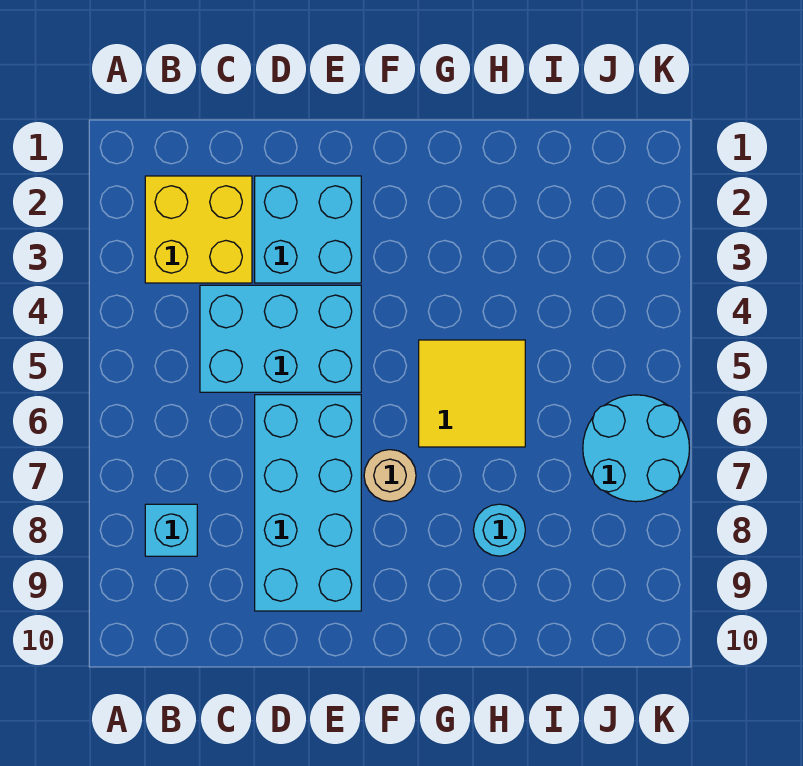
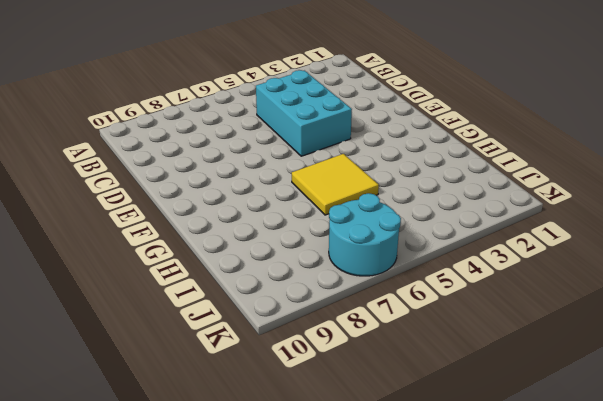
none -> yellow 2x2 brick [145,176,252,283]
none -> cyan 1x1 brick [145,504,197,556]

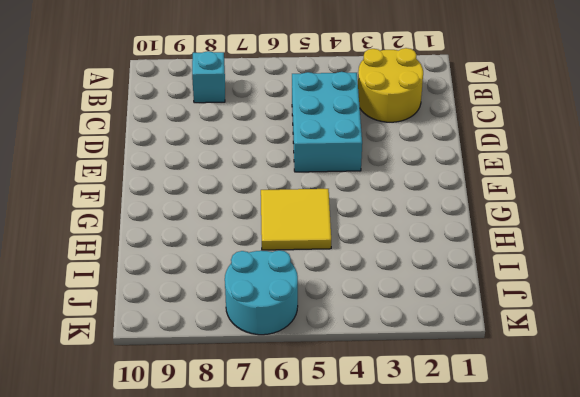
yellow 2x2 round brick [358,48,423,122] -> yellow 2x2 brick [145,176,252,283]
none -> cyan 2x2 brick [255,176,361,283]
none -> cyan 2x4 brick [255,395,361,611]

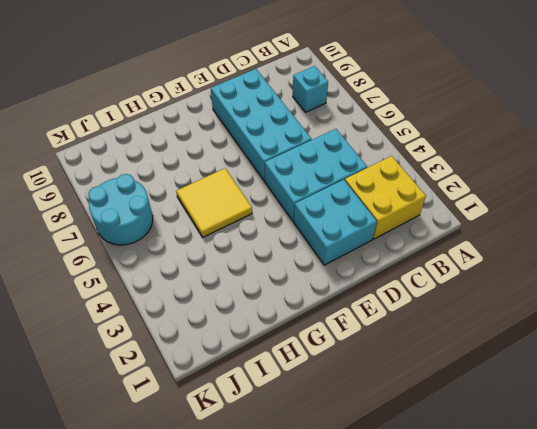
none -> tan 1x1 round brick [364,450,416,502]
none -> cyan 1x1 round brick [473,504,525,556]

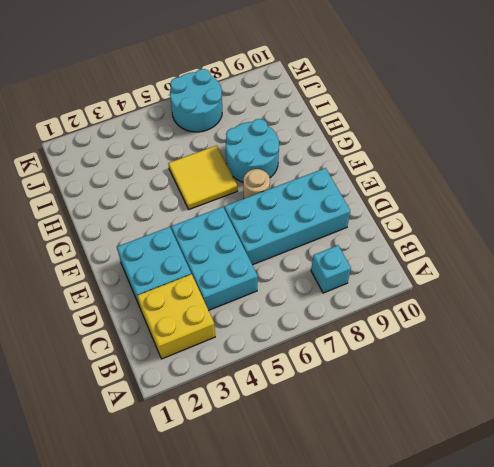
cyan 2x2 round brick [226,119,279,182] -> cyan 1x1 round brick [473,504,525,556]

